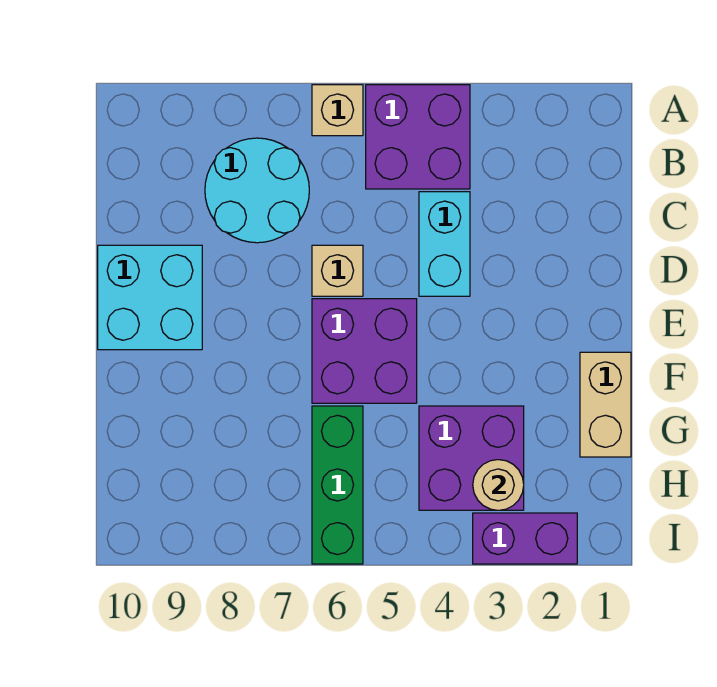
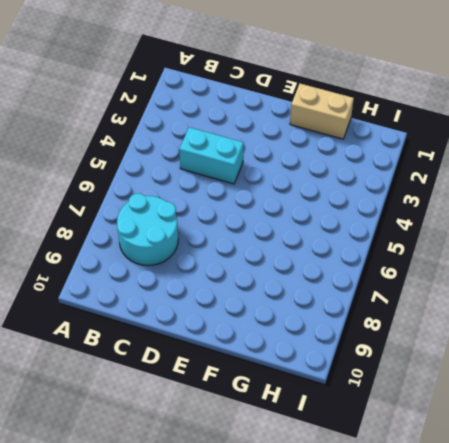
none -> purple 2x2 brick [366,85,470,189]
none -> tan 1x1 brick [312,85,363,136]
none -> tan 1x1 brick [312,245,363,296]

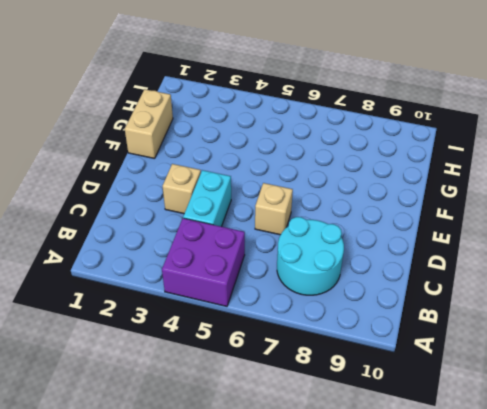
tan 1x1 brick [163,164,201,214] -> tan 1x1 brick moved to [312,85,363,136]
none -> cyan 2x2 brick [98,245,202,350]
none -> purple 2x2 brick [312,299,417,403]
none -> purple 2x2 brick [419,406,524,510]

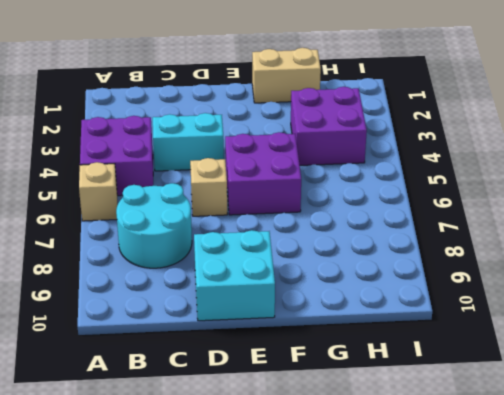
none -> green 1x3 brick [312,406,363,564]
none -> purple 1x2 brick [473,513,577,564]
none -> tan 1x1 round brick [473,460,524,510]

